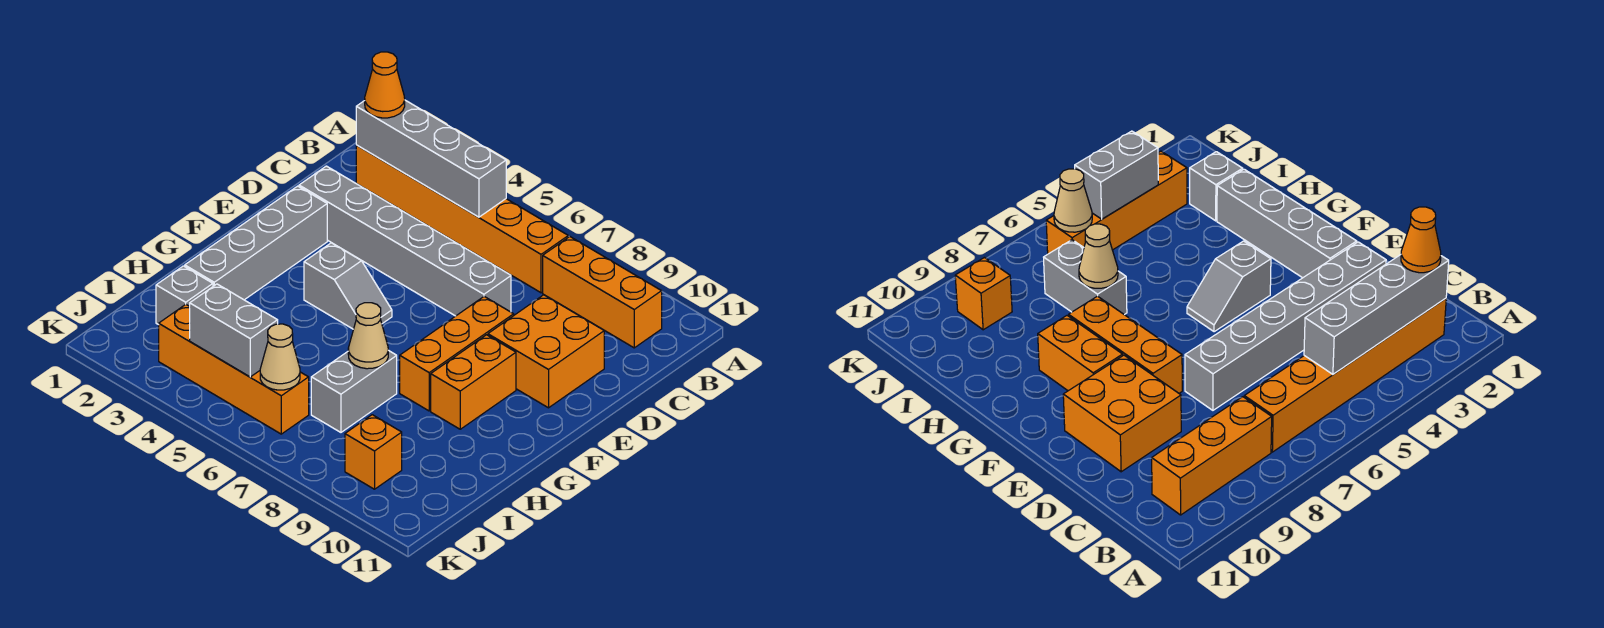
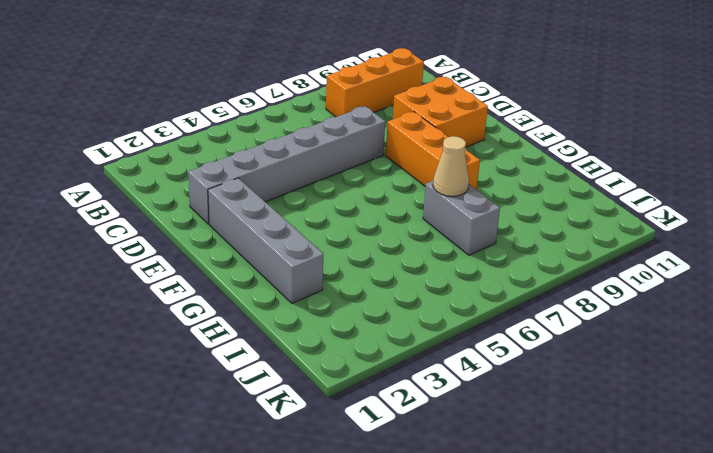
none -> orange 1x6 brick [356,145,568,293]
none -> grey 1x2 slope [304,243,392,329]
none -> orange 1x2 brick [431,335,516,429]

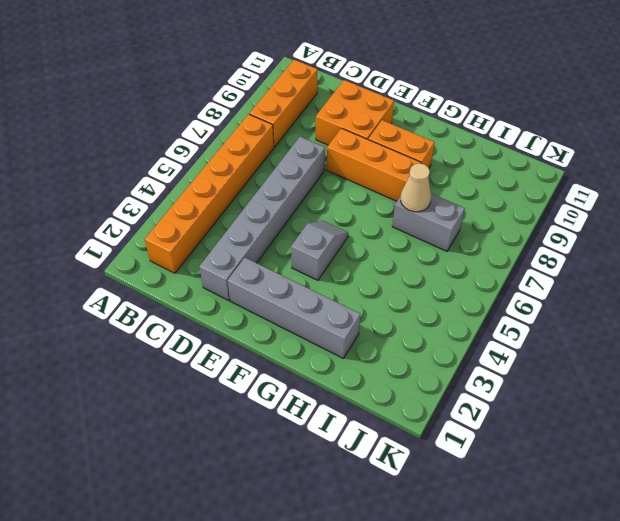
none -> grey 1x1 brick [156,266,213,325]
none -> orange 1x4 brick [159,304,309,434]
none -> orange 1x1 brick [345,415,402,489]

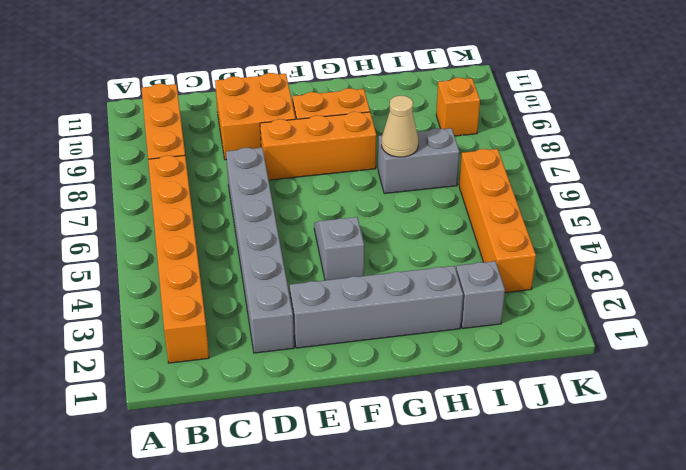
none -> grey 1x4 brick [356,100,506,217]
none -> grey 1x2 brick [190,284,278,377]
none -> tan 1x1 cone [260,324,300,390]

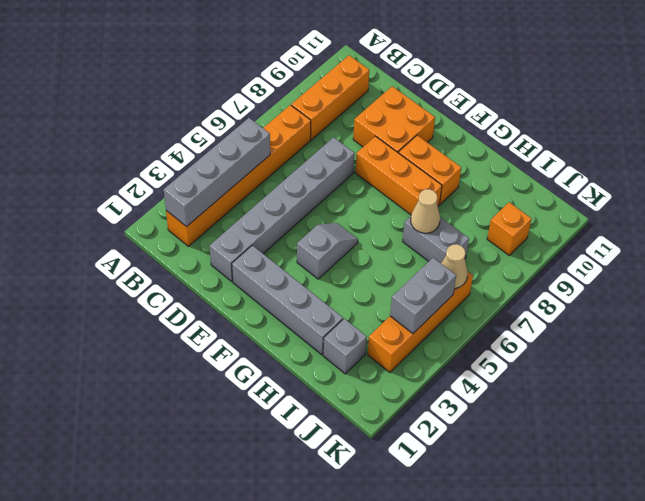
none -> orange 1x1 cone [365,52,405,118]

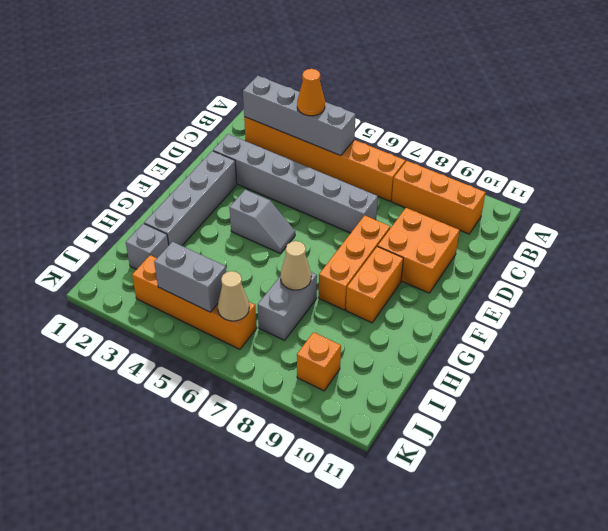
orange 1x1 cone [297,69,325,116] -> orange 1x1 cone moved to [365,52,405,118]

